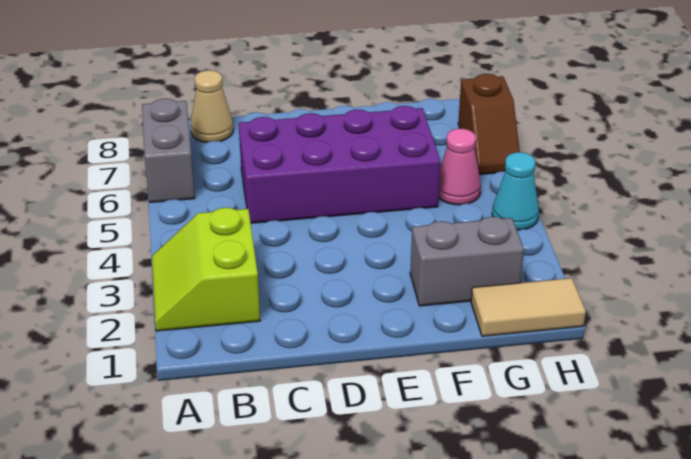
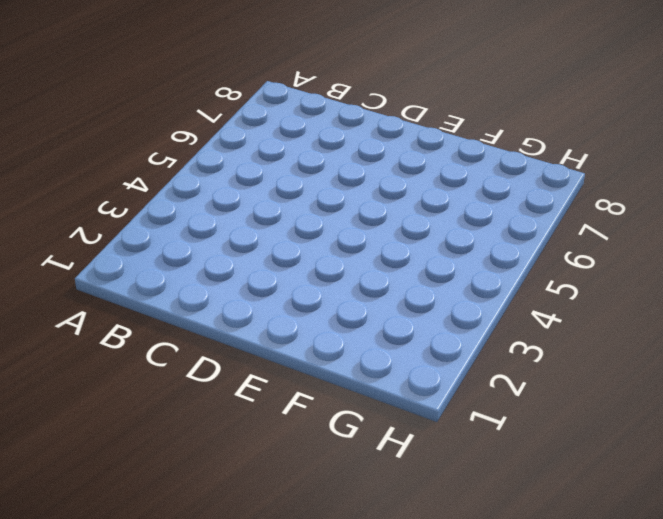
none -> lime 2x2 slope [152,208,260,331]
none -> grey 1x2 brick [142,99,195,202]

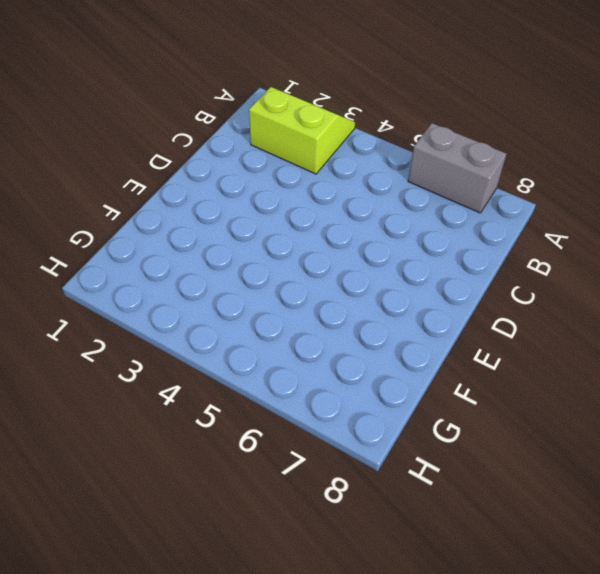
none -> tan 1x1 cone [190,70,233,143]
none -> purple 2x4 brick [239,106,440,223]

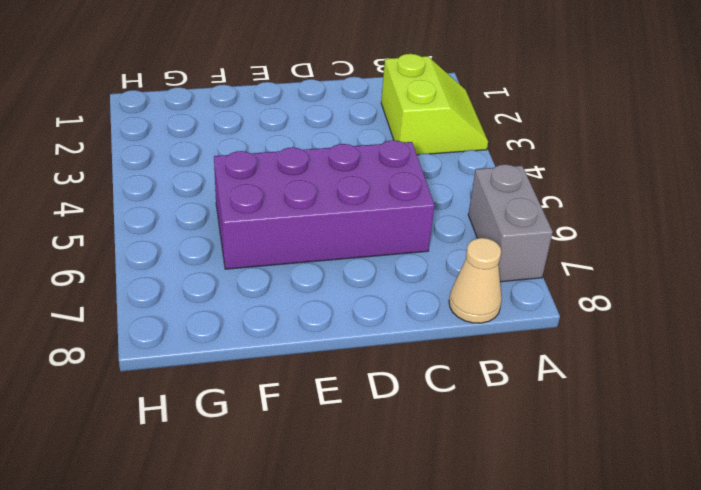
none -> grey 1x2 brick [410,217,524,306]
none -> tan 1x2 tile [471,278,586,336]

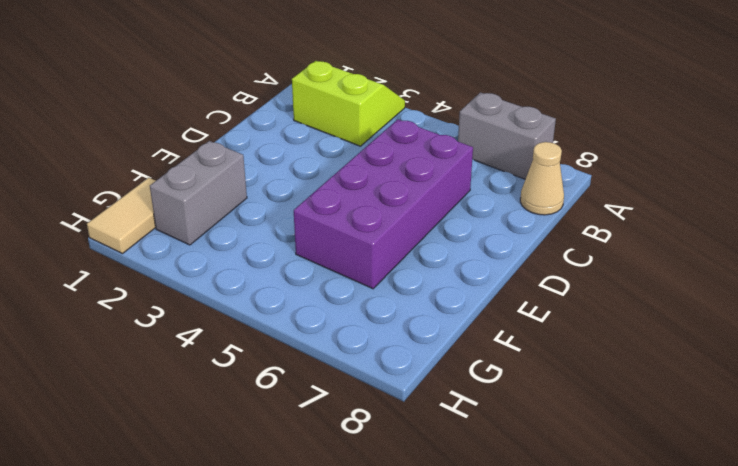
none -> pink 1x1 cone [439,129,481,205]
none -> cyan 1x1 cone [492,152,539,230]

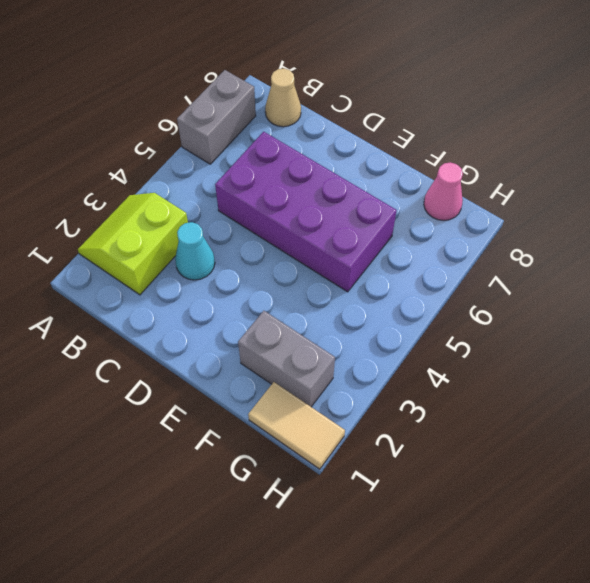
cyan 1x1 cone [175,222,215,280] -> cyan 1x1 cone moved to [492,152,539,230]
pink 1x1 cone [424,162,463,220] -> pink 1x1 cone moved to [439,129,481,205]
none -> brown 1x2 slope [458,74,520,175]

